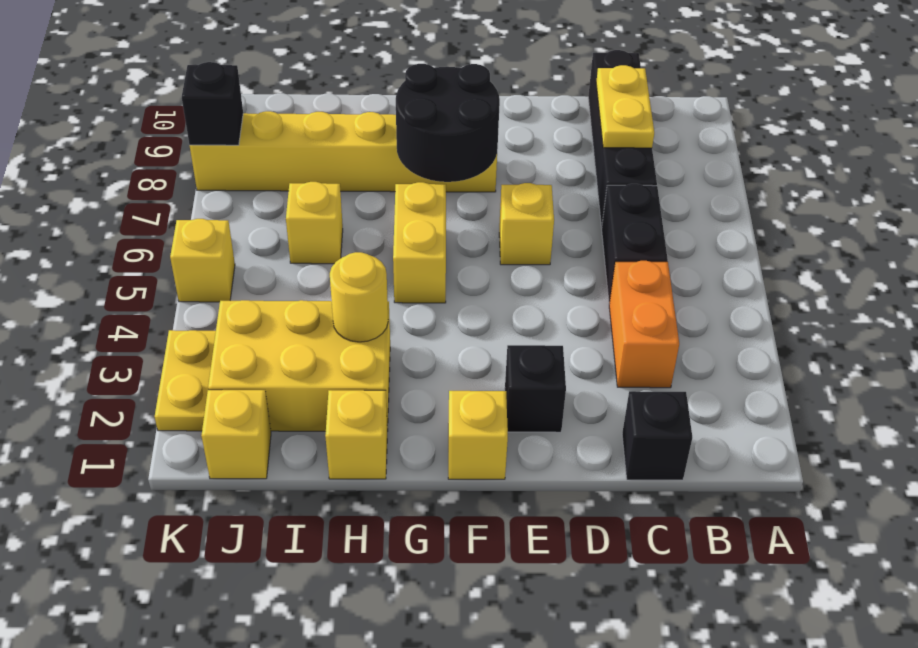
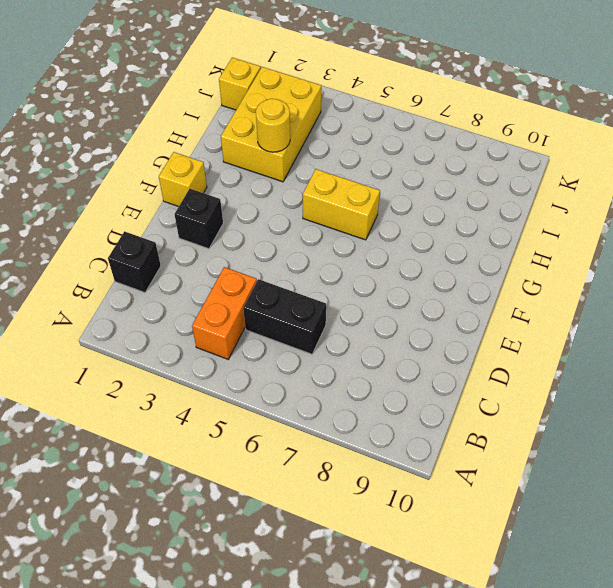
orange 1x2 brick [192,267,257,359] -> orange 1x2 brick turned to [609,261,679,388]
none -> black 1x4 brick [588,50,657,228]
none -> yellow 1x1 brick [499,183,554,265]
none -> yellow 1x6 brick [190,111,497,192]

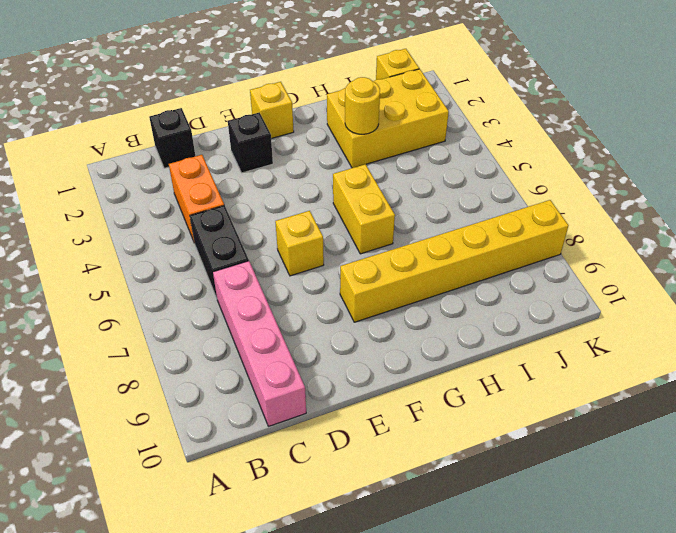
pink 1x4 brick [213,261,306,426] -> black 1x4 brick [588,50,657,228]
none -> yellow 1x1 brick [325,390,387,479]
none -> yellow 1x1 brick [286,182,343,264]
none -> yellow 1x2 plate [155,330,216,431]

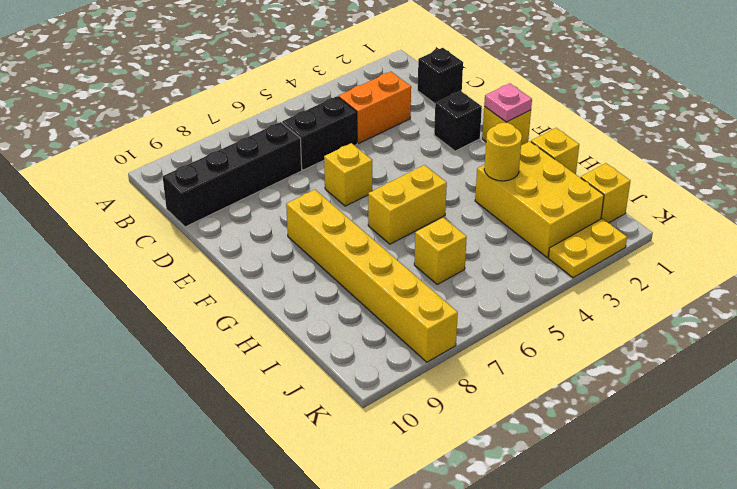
pink 1x1 plate [484,83,532,122] -> none
none -> yellow 1x1 brick [170,219,235,302]
none -> yellow 1x2 plate [596,65,654,148]
none -> black 2x2 round brick [396,64,500,182]

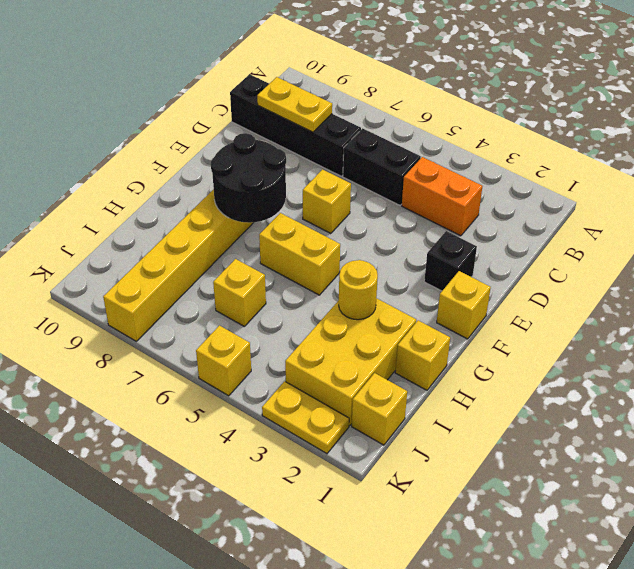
none -> black 1x1 brick [622,391,692,480]
none -> black 1x1 brick [182,62,243,145]

